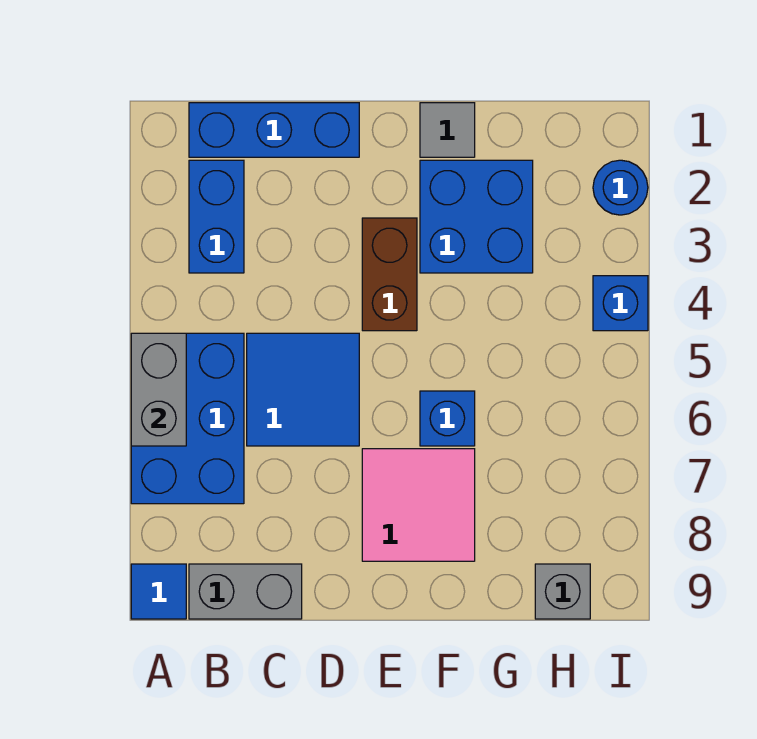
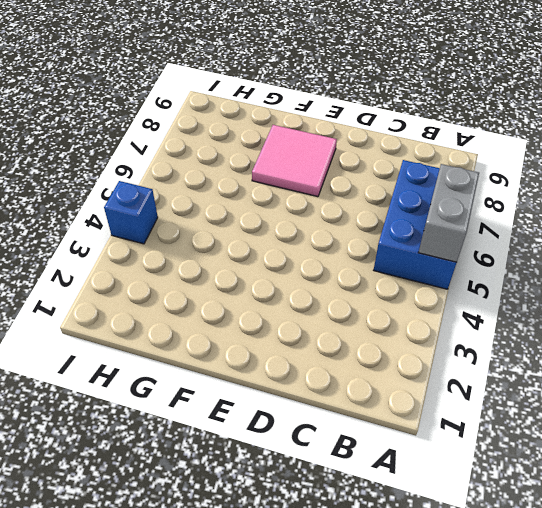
none -> blue 1x1 tile [131,564,186,619]
none -> blue 1x3 brick [189,103,359,157]
none -> blue 1x2 brick [189,160,244,273]

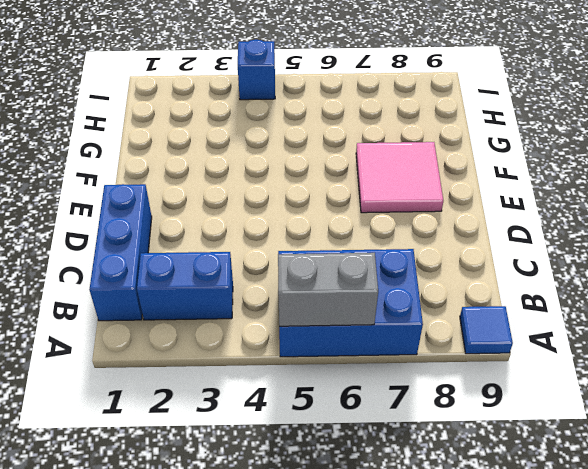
none -> grey 1x2 brick [189,564,302,619]
none -> blue 2x2 tile [247,333,359,446]
none -> brown 1x2 brick [362,218,417,331]

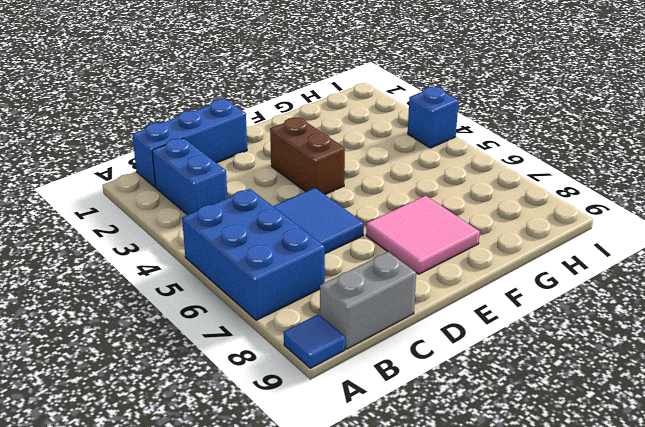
none -> grey 1x1 tile [420,103,475,157]
none -> blue 2x2 brick [420,160,533,273]
none -> blue 1x1 brick [420,391,475,446]

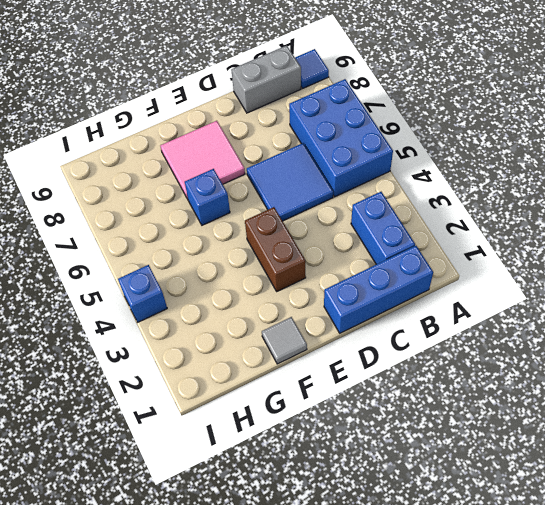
none -> blue 2x2 brick [420,160,533,273]
none -> grey 1x1 brick [535,564,590,619]
none -> blue 1x1 round brick [593,160,648,215]

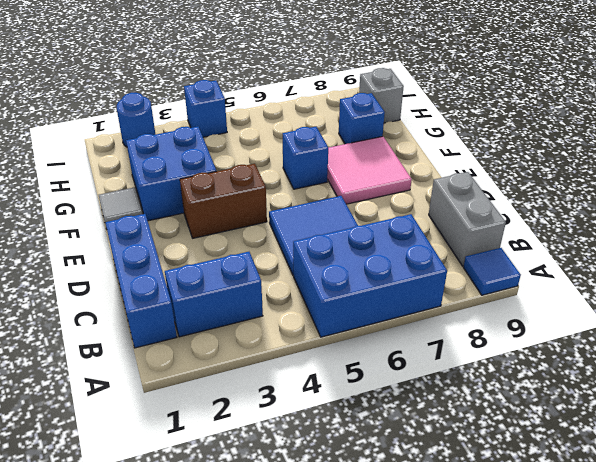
blue 1x1 brick [339,93,385,144] -> none
none -> grey 1x2 brick [131,333,186,446]

